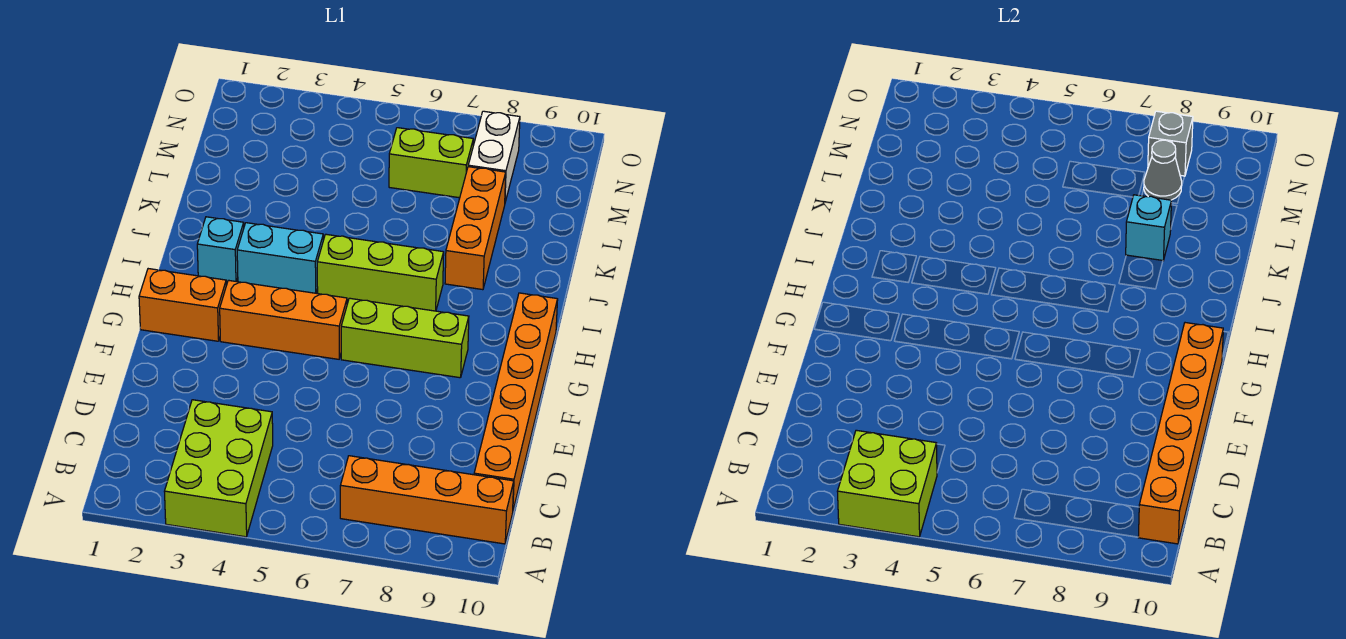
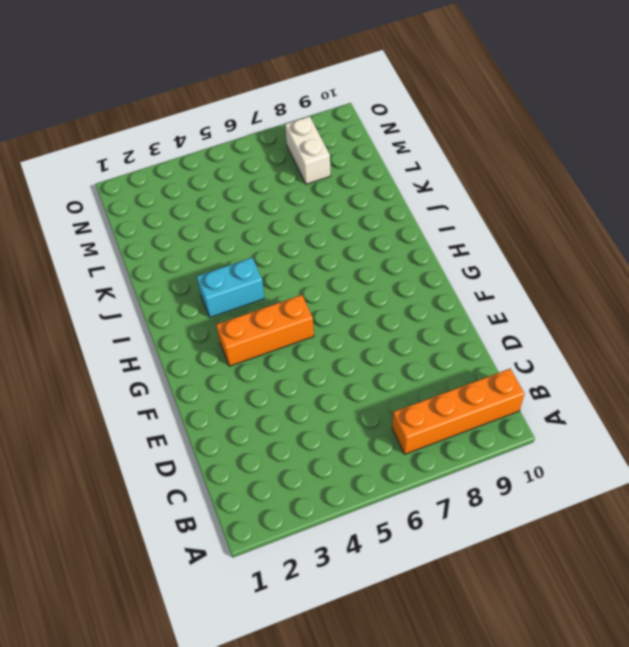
none -> lime 2x3 brick [164,400,273,537]
none -> orange 1x6 brick [474,293,558,510]
none -> orange 1x2 brick [139,269,226,341]

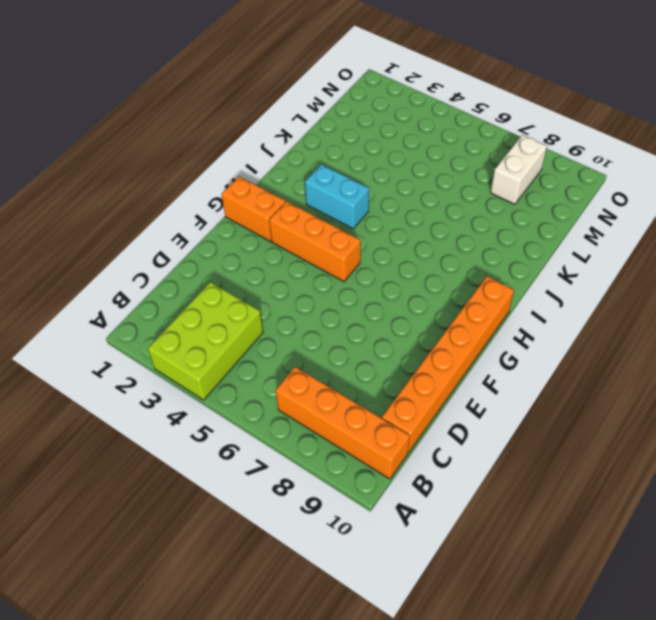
none -> lime 1x3 brick [341,298,469,378]
none -> cyan 1x1 brick [197,217,244,282]
none -> lime 1x3 brick [317,234,444,311]

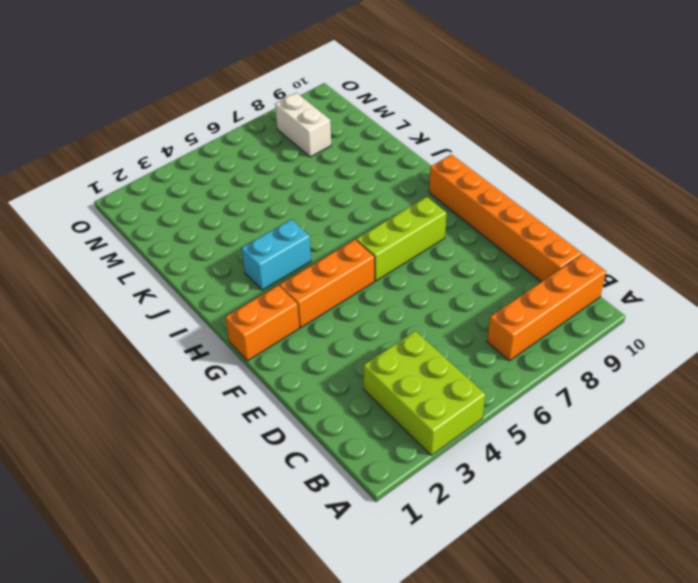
none -> cyan 1x1 brick [197,217,244,282]
none -> lime 1x3 brick [317,234,444,311]
none -> orange 1x3 brick [445,167,506,290]

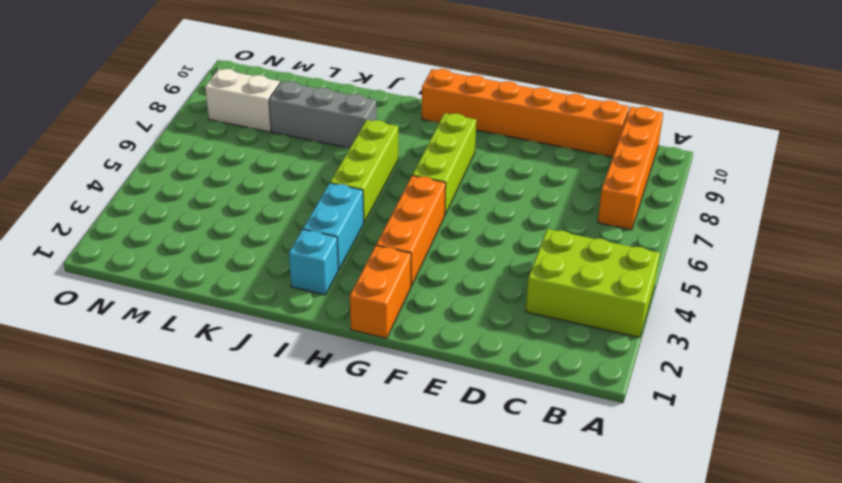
grey 1x3 brick [269,81,377,148] -> orange 1x3 brick [445,167,506,290]
none -> lime 1x2 brick [389,128,473,198]
none -> lime 2x2 brick [837,430,937,537]
none -> orange 1x6 brick [1138,323,1223,544]

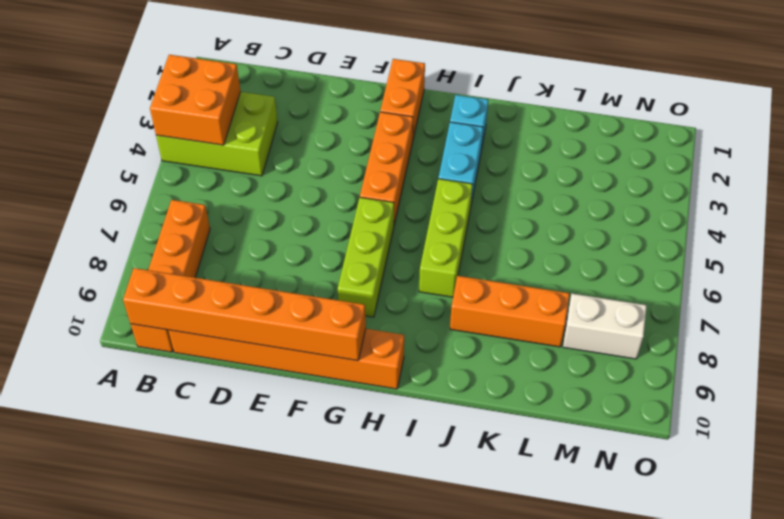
orange 2x2 brick [150,55,241,145] -> lime 2x2 brick [837,430,937,537]
none -> lime 1x2 brick [389,128,473,198]
none -> cyan 1x1 brick [1126,195,1171,261]
none -> grey 1x1 cone [1144,140,1182,200]

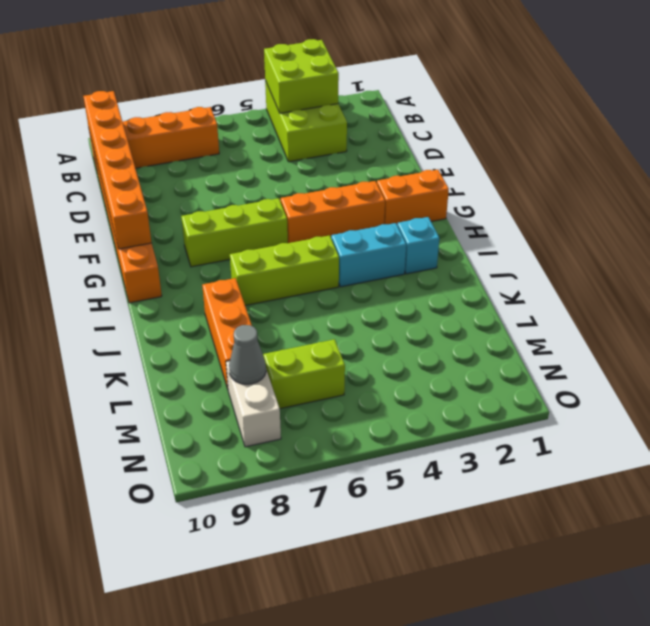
none -> cyan 1x1 brick [1126,195,1171,261]
none -> grey 1x1 brick [1148,111,1193,176]

